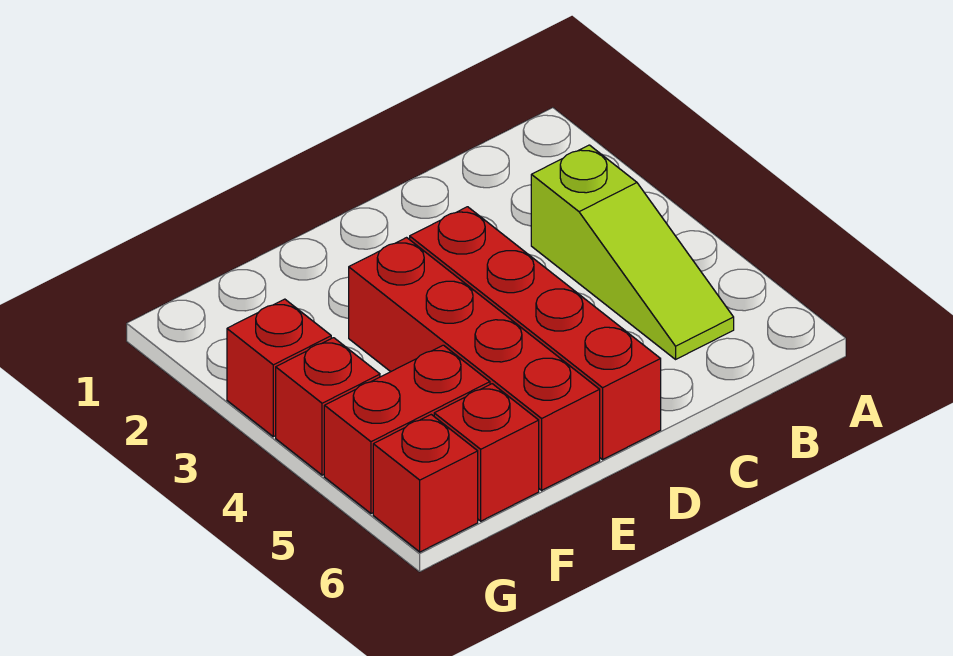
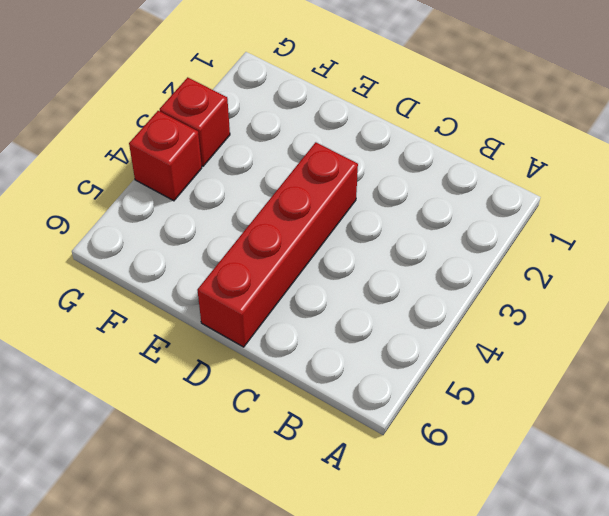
none -> lime 1x3 slope [531,145,734,359]
none -> red 1x4 brick [349,238,600,490]

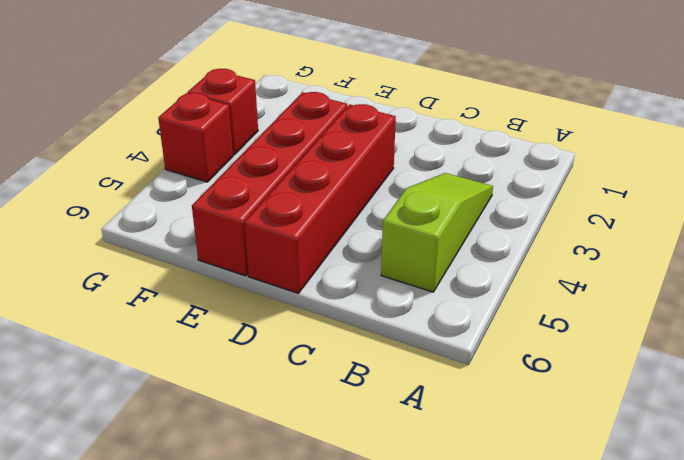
lime 1x3 slope [381,173,493,292] -> lime 1x3 slope turned to [531,145,734,359]
none -> red 1x2 brick [324,345,490,514]
none -> red 1x1 brick [434,384,539,521]

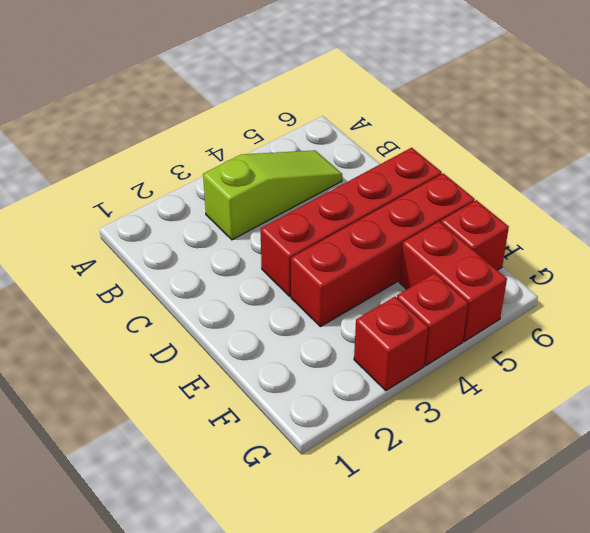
none -> red 1x1 brick [373,415,478,552]

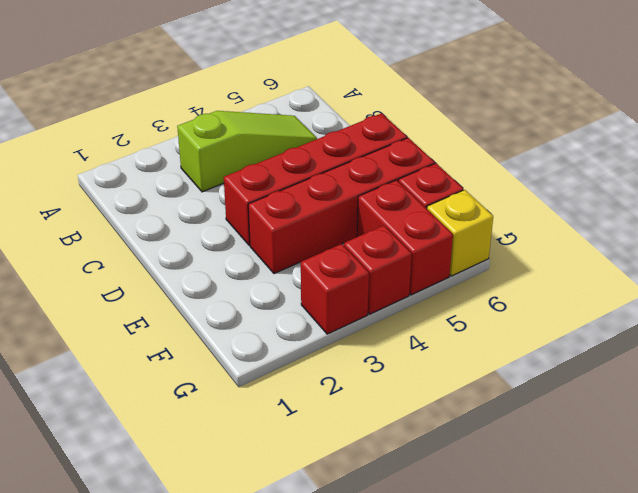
yellow 1x1 brick [427,190,493,276] -> red 1x1 brick [373,415,478,552]

